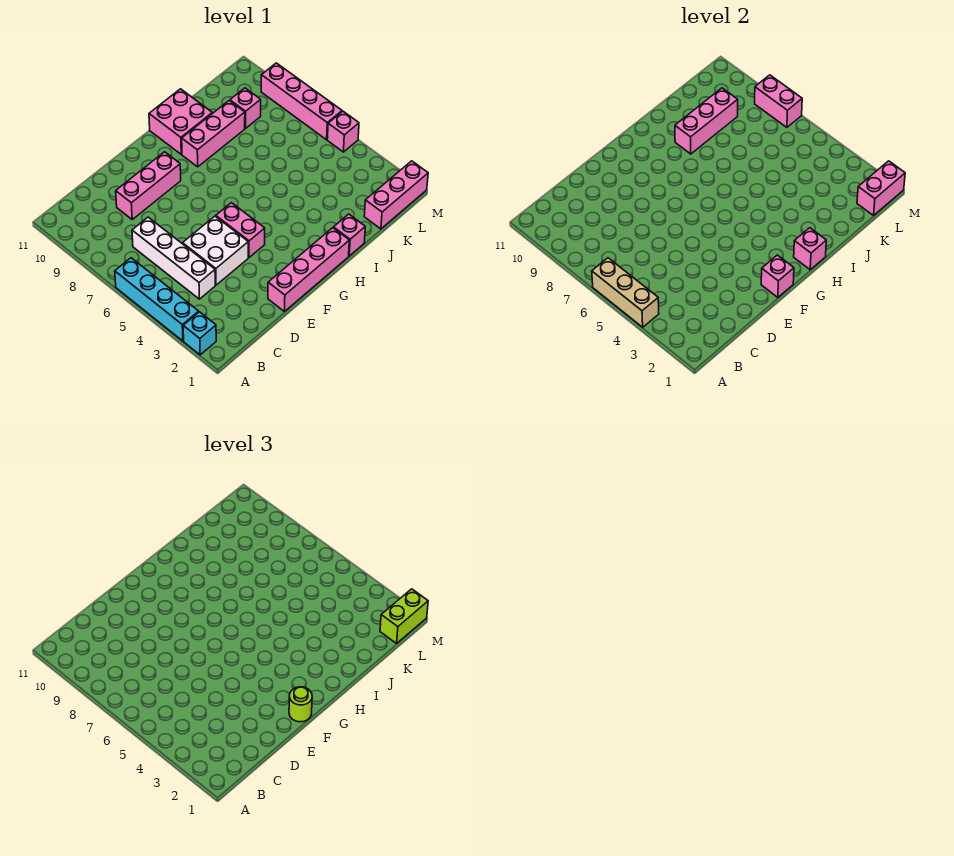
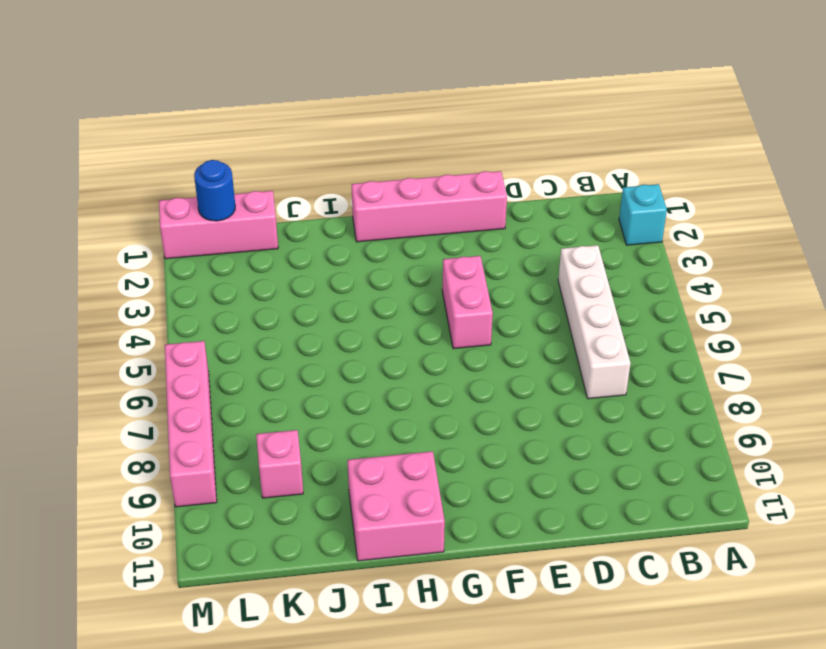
blue 1x1 round brick [194,160,235,221] -> pink 1x2 brick [857,161,905,215]
none -> cyan 1x4 brick [115,258,199,341]
none -> white 2x2 brick [183,216,248,285]
none -> pink 1x3 brick [116,152,181,219]

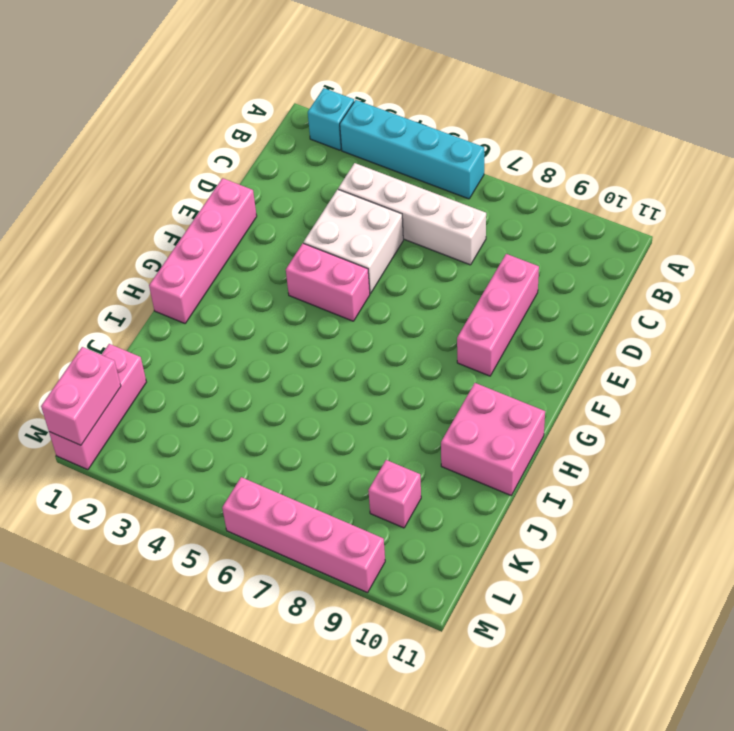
none -> pink 1x3 brick [182,101,245,167]
none -> pink 1x1 brick [334,214,365,256]
none -> pink 1x1 brick [327,111,359,152]

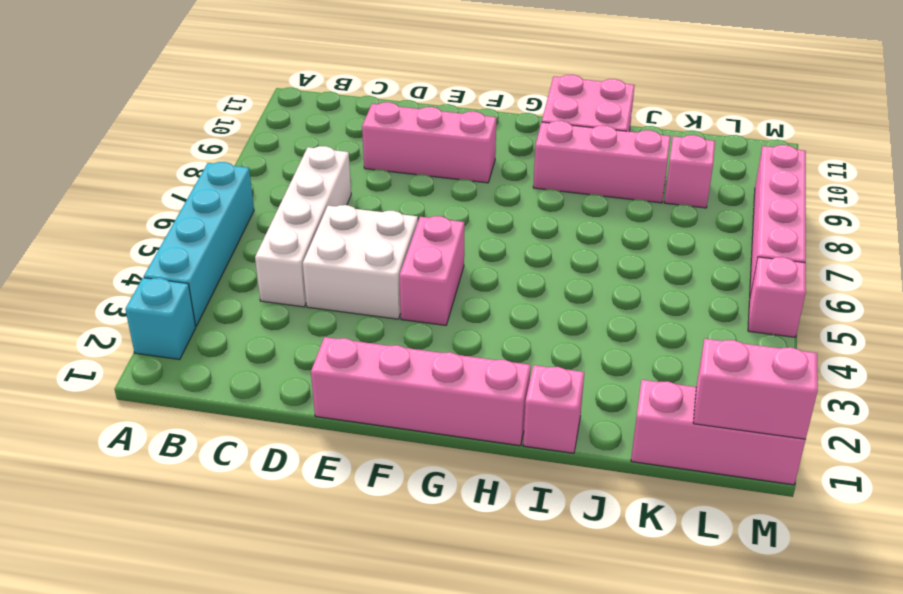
none -> tan 1x3 brick [592,258,659,327]
none -> pink 1x1 brick [761,255,794,297]
none -> pink 1x1 brick [794,228,826,270]

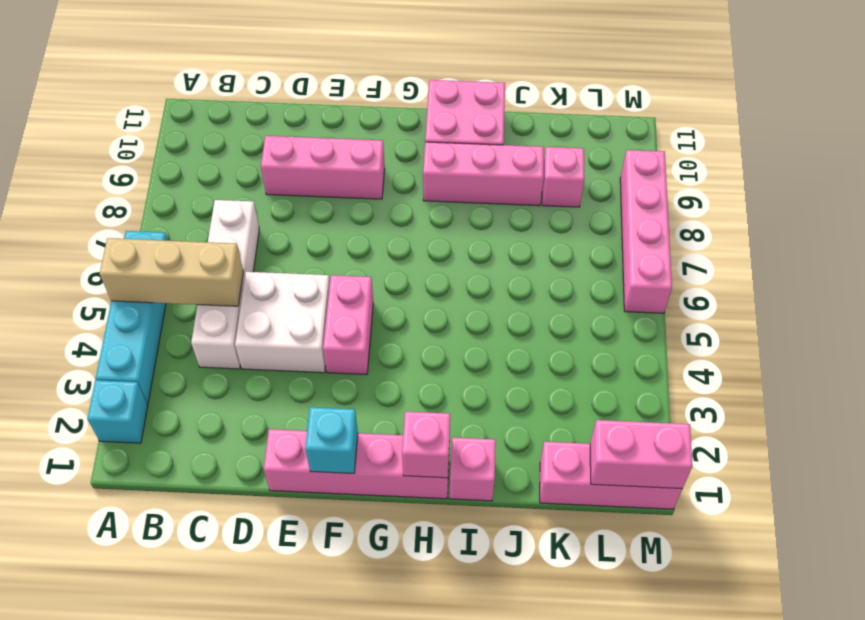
tan 1x3 brick [100,238,243,306] -> tan 1x3 brick turned to [592,258,659,327]
cyan 1x1 brick [305,407,358,473] -> pink 1x1 brick [761,255,794,297]
none -> pink 1x1 brick [327,111,359,152]
none -> pink 1x3 brick [675,88,738,154]
none -> pink 1x2 brick [755,75,802,127]

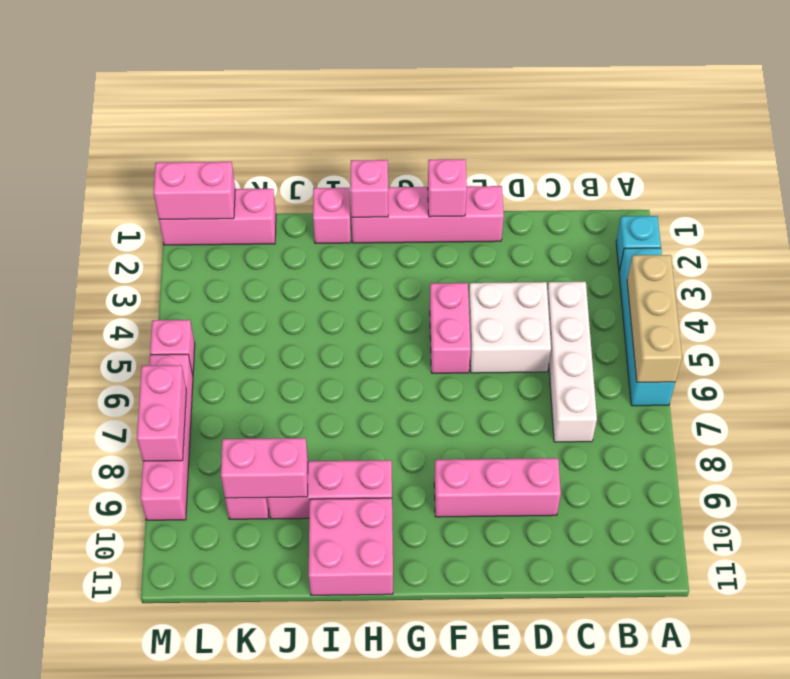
pink 1x2 brick [221,438,308,498] -> pink 1x3 brick [675,88,738,154]
none -> lime 1x1 round brick [289,687,312,722]
none -> lime 1x2 brick [380,589,428,643]

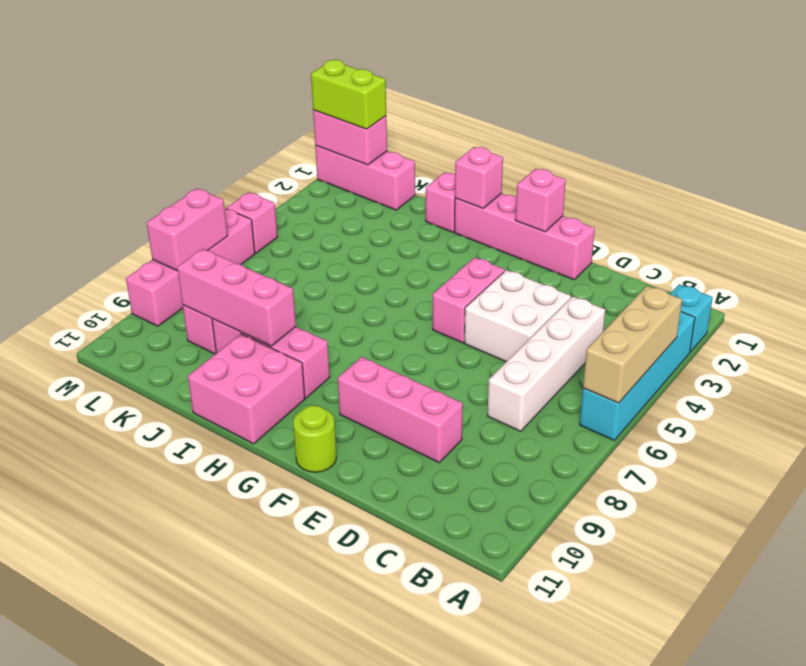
lime 1x1 round brick [293,405,336,472] -> lime 1x1 round brick moved to [289,687,312,722]

